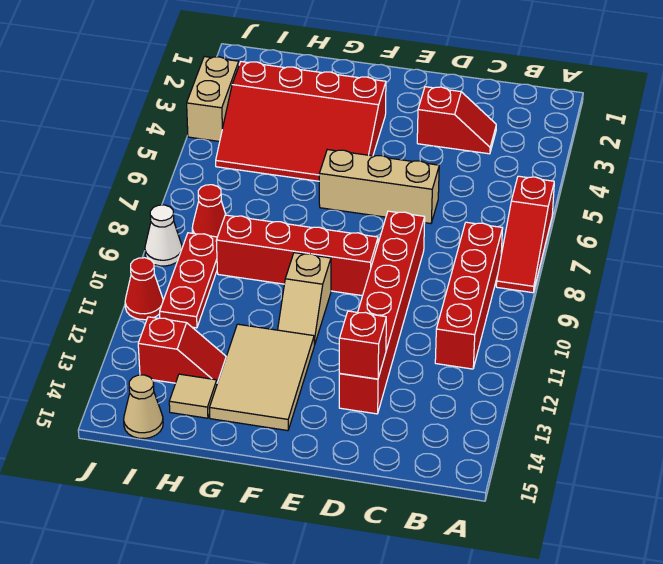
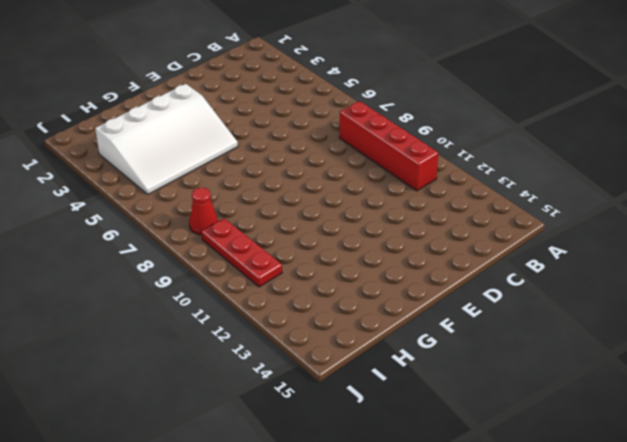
white 3x4 slope [95,84,238,194] -> red 3x4 slope [216,62,386,181]
none -> red 1x3 slope [496,176,554,293]
none -> red 1x2 slope [417,87,496,154]
none -> tan 1x3 brick [319,150,439,224]

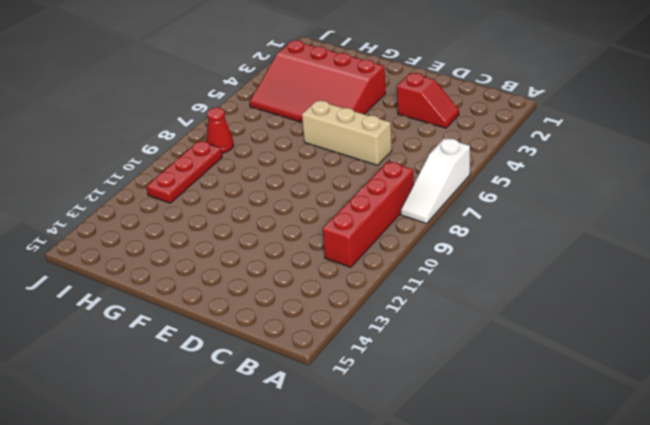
white 1x3 slope [401,138,470,223] -> red 1x3 slope [496,176,554,293]
none -> red 1x6 brick [339,211,425,414]
none -> red 1x4 brick [216,215,378,296]
none -> tan 1x2 slope [278,253,331,345]

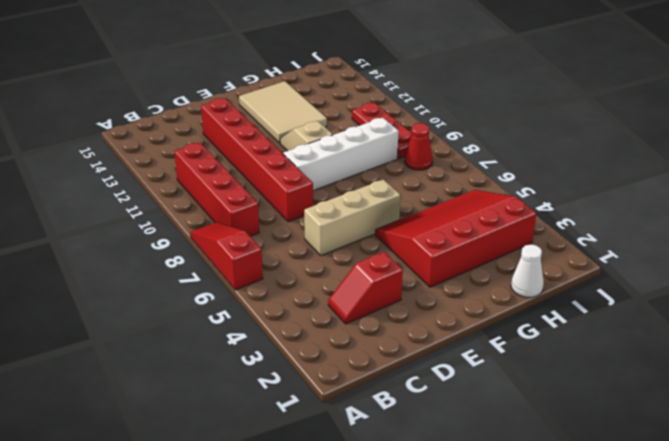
white 1x4 brick [283,118,399,191] -> red 1x4 brick [216,215,378,296]
white 1x1 cone [511,244,544,297] -> white 1x1 cone moved to [145,205,182,266]
none -> red 1x2 slope [138,317,226,383]
none -> tan 1x1 tile [169,374,217,418]
none -> tan 1x1 cone [124,375,163,439]

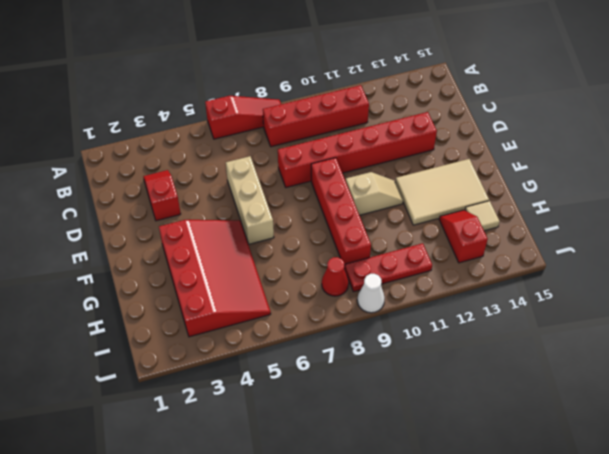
none -> tan 1x1 cone [124,375,163,439]
none -> tan 1x2 brick [187,57,239,142]
none -> red 1x1 cone [125,258,163,320]

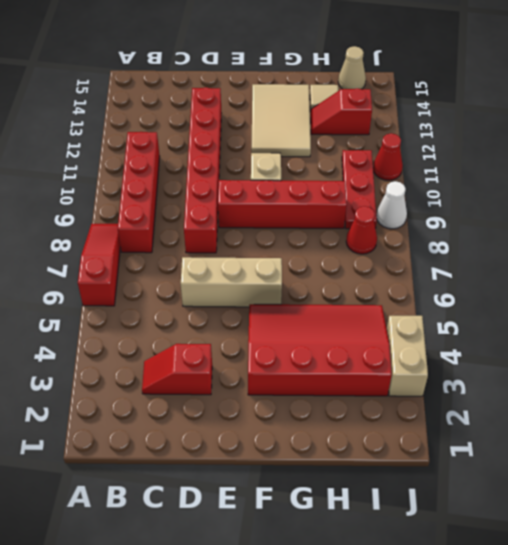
none -> red 1x1 brick [339,311,386,379]

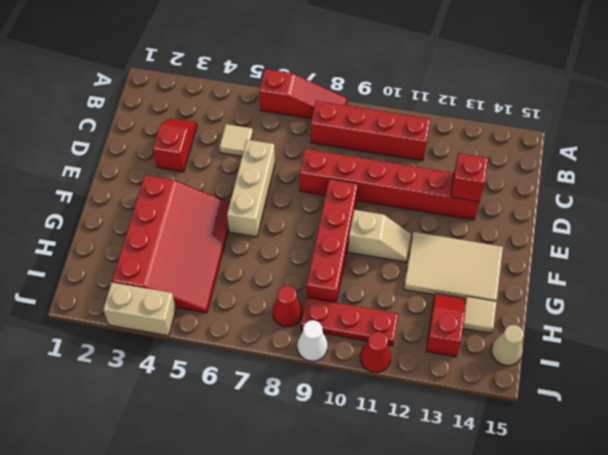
tan 1x1 tile [220,124,253,156] -> none

